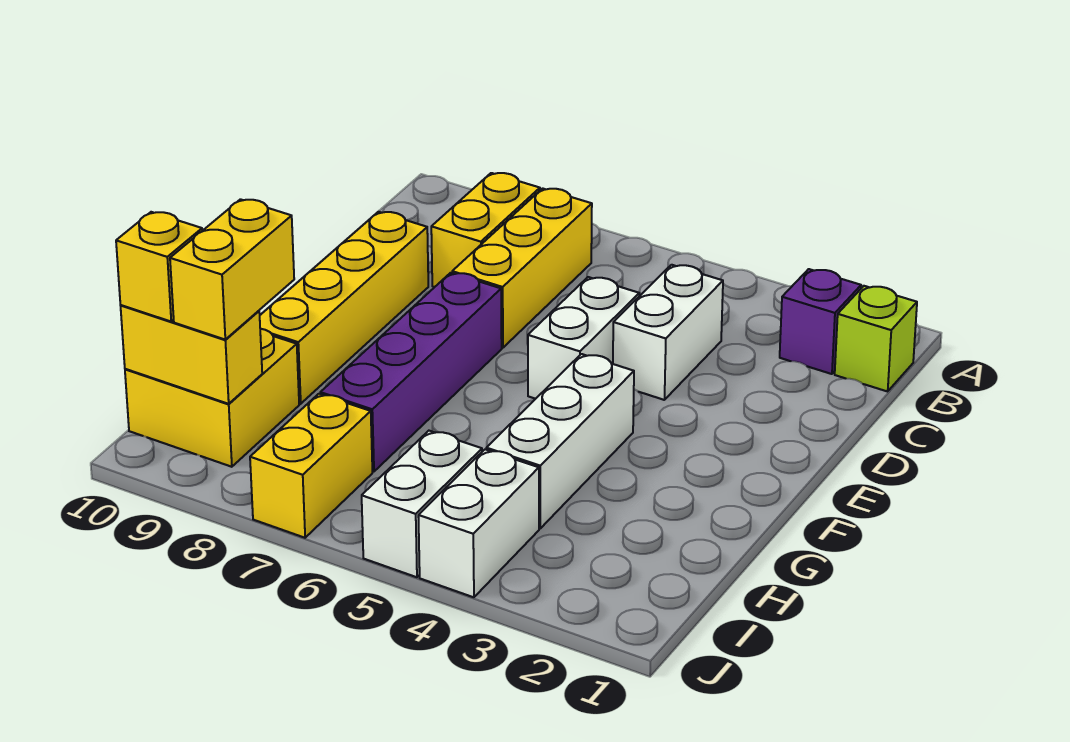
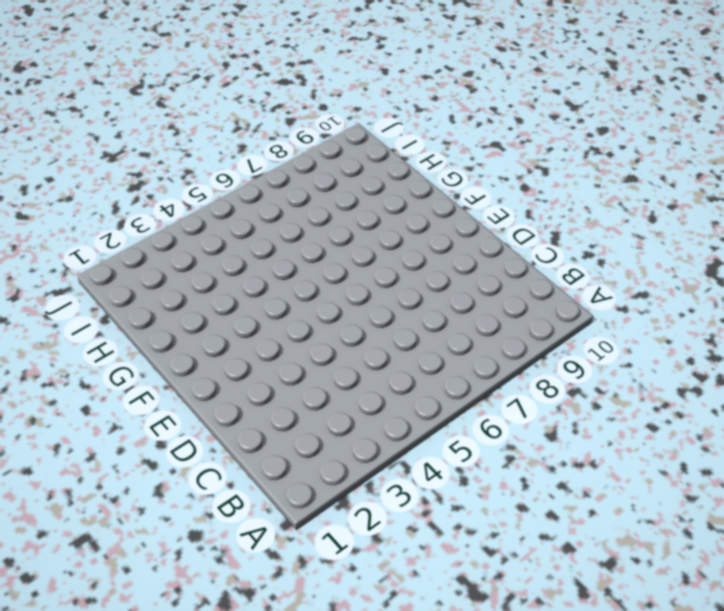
none -> lime 1x1 brick [835,286,917,391]
none -> purple 1x1 brick [780,269,861,374]
none -> yellow 1x3 brick [452,188,592,348]

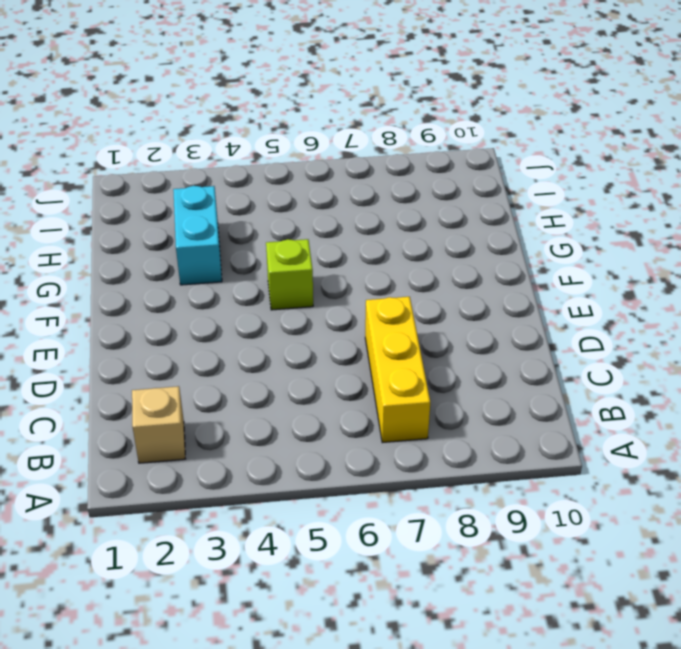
tan 1x1 brick [132,386,185,463] -> purple 1x1 brick [780,269,861,374]
lime 1x1 brick [266,239,313,310] -> lime 1x1 brick moved to [835,286,917,391]
cyan 1x2 brick [173,186,222,285] -> none
none -> yellow 1x2 brick [431,173,540,287]
none -> white 1x2 brick [613,265,723,400]
none -> white 1x2 brick [528,277,639,399]

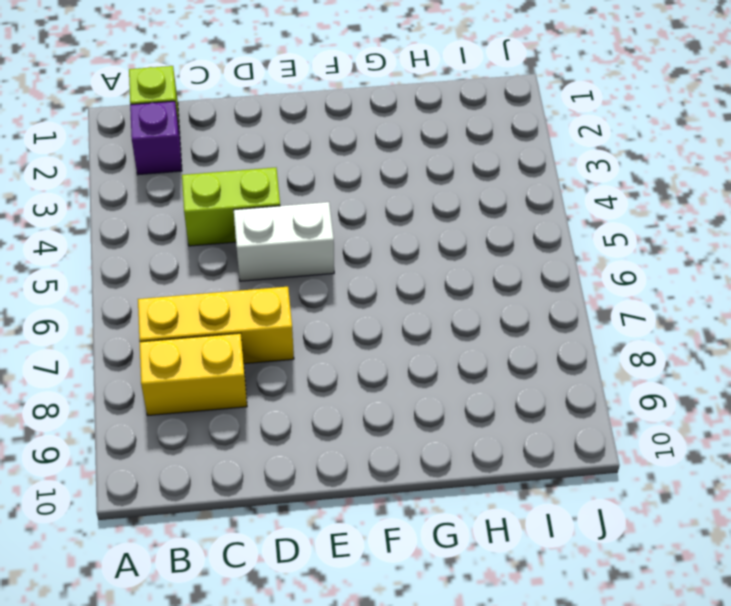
lime 1x2 brick [182,168,280,246] -> white 1x2 brick [613,265,723,400]
none -> yellow 1x4 brick [260,212,428,404]
none -> purple 1x4 brick [320,273,502,472]
none -> white 1x3 brick [486,354,634,528]

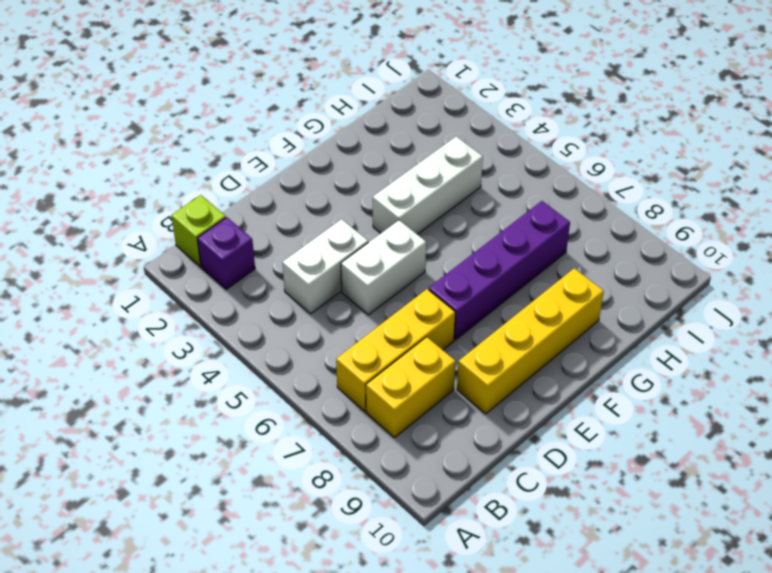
none -> yellow 2x2 brick [125,329,299,467]
none -> white 1x2 brick [418,449,539,597]
none -> white 1x2 brick [362,431,482,577]

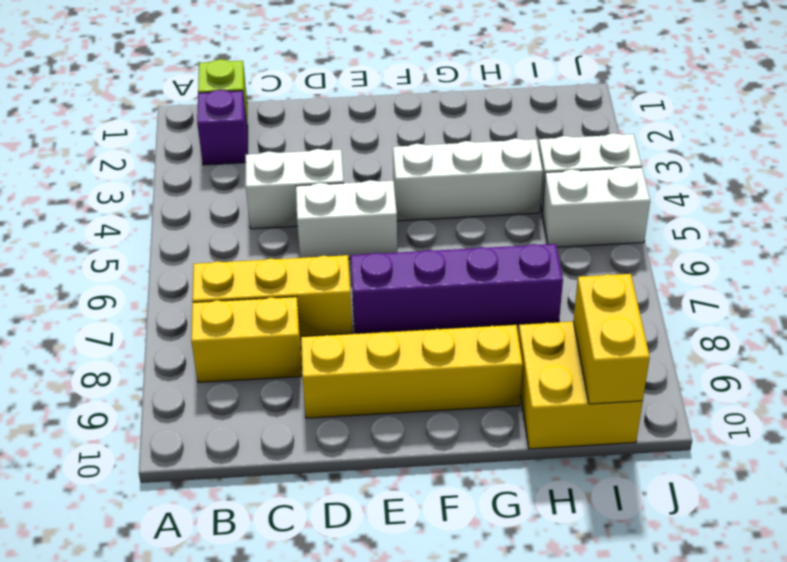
none -> yellow 1x2 brick [250,394,372,538]
none -> yellow 1x2 brick [170,199,294,339]
none -> yellow 1x1 brick [116,212,202,321]

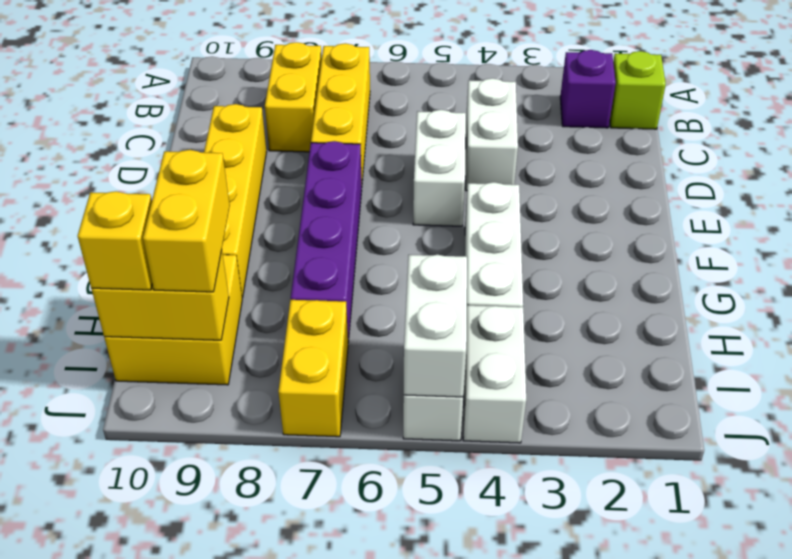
white 1x2 brick [404,255,467,397] -> none

